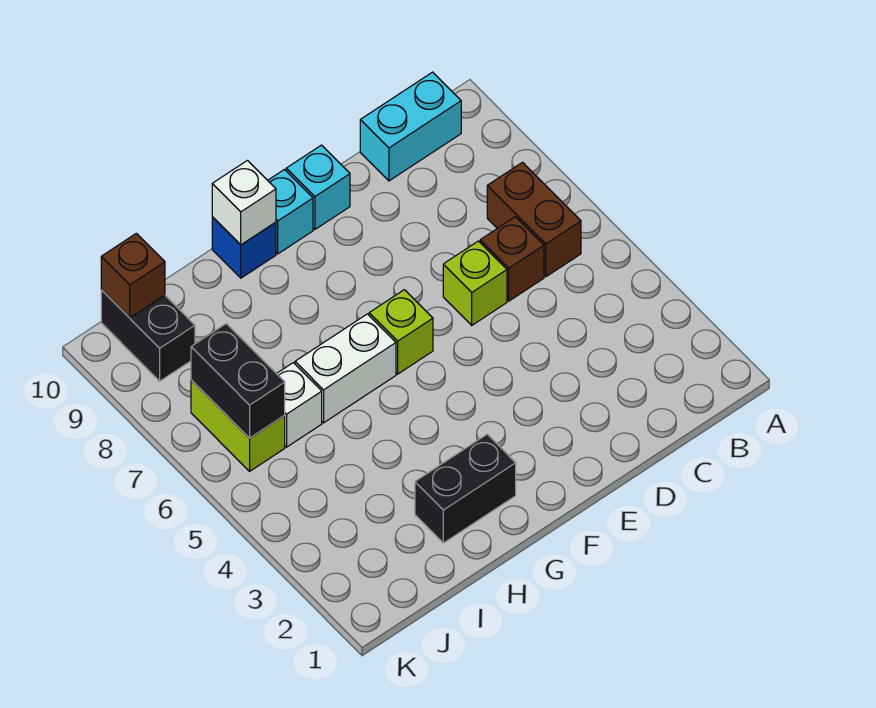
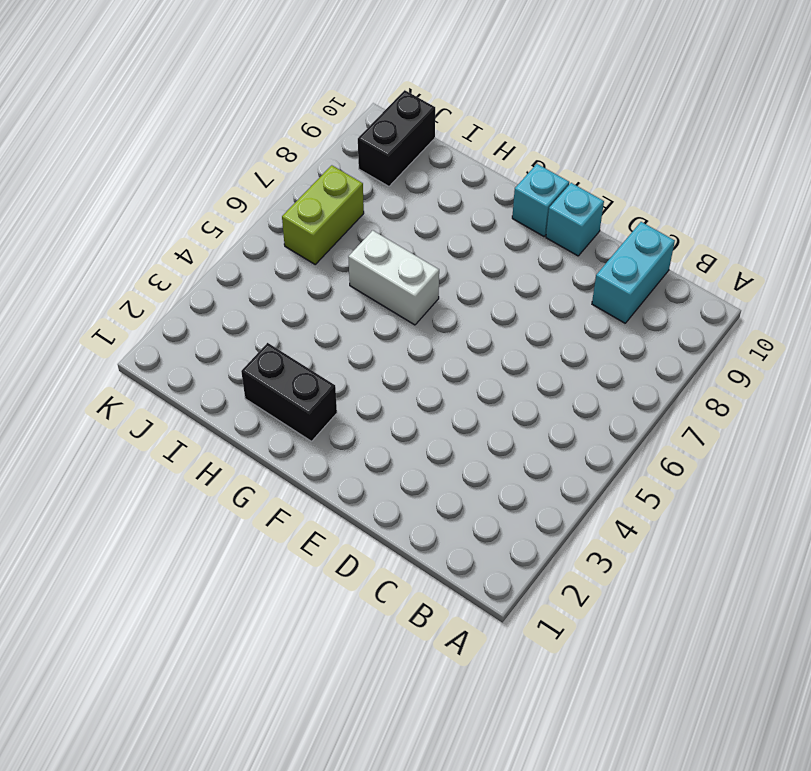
cyan 1x2 brick [592,222,675,323] -> cyan 1x2 brick turned to [360,72,461,181]
none -> brown 1x2 brick [487,162,581,277]
none -> brown 1x1 brick [480,217,544,301]
none -> lime 1x1 brick [443,241,507,325]

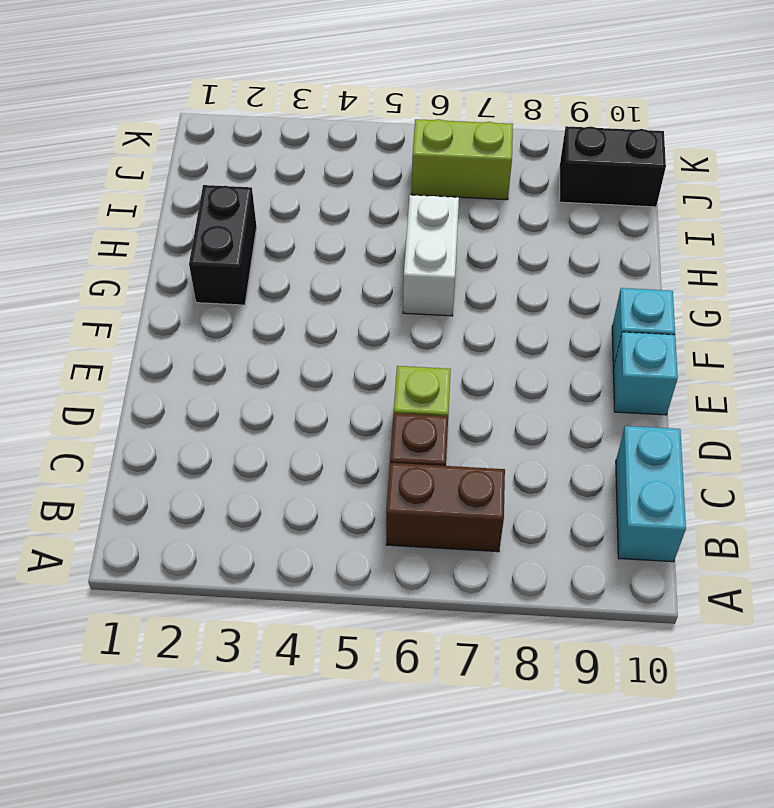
none -> lime 1x1 brick [369,290,433,374]
none -> blue 1x1 brick [212,217,276,278]
none -> white 1x1 brick [277,363,322,447]

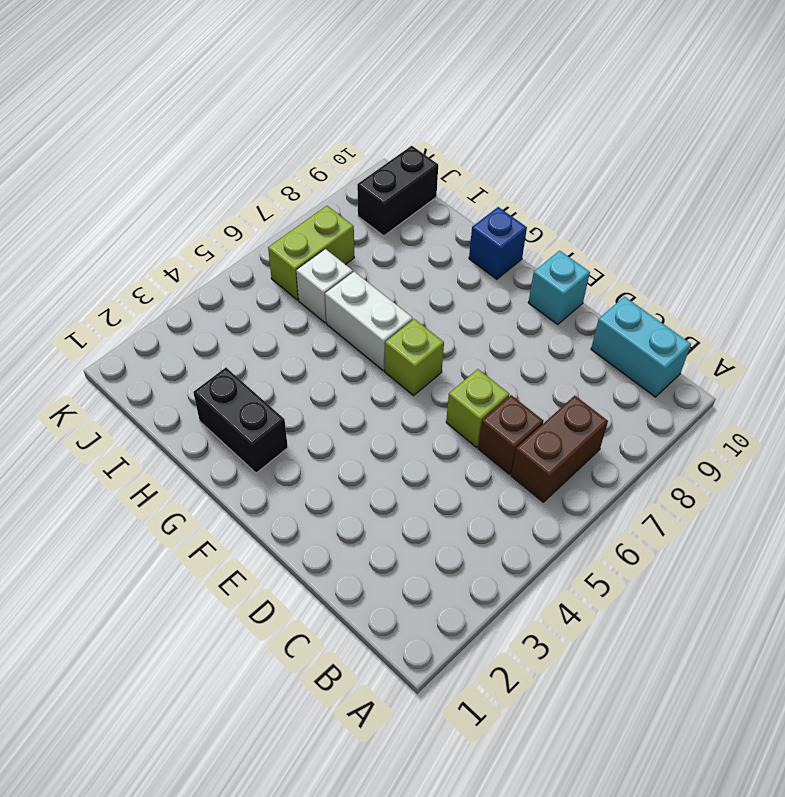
none -> cyan 1x1 brick [268,170,313,254]
none -> white 1x1 brick [212,160,276,245]
none -> black 1x2 brick [191,324,285,438]

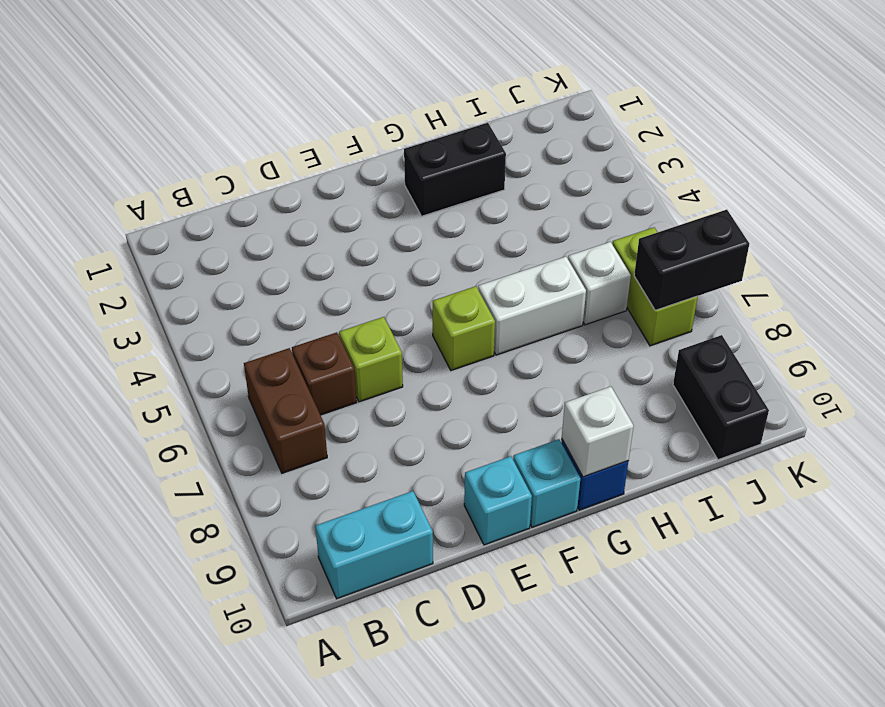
black 1x2 brick [634,210,749,310] -> black 1x2 brick turned to [191,324,285,438]
none -> brown 1x1 brick [101,233,165,318]

